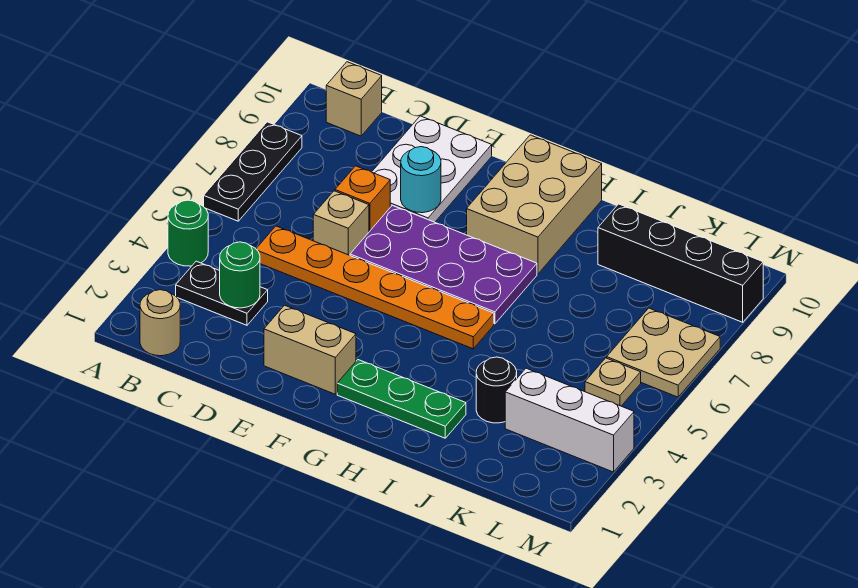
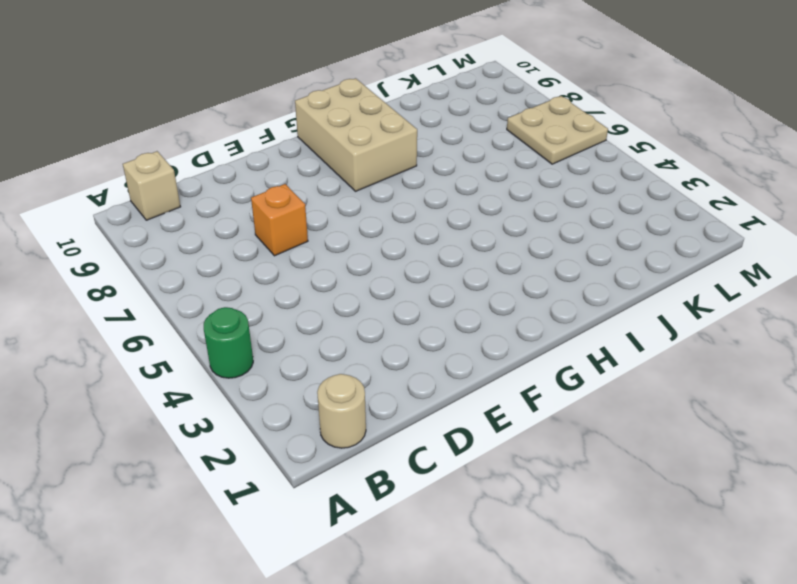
none -> black 1x3 plate [203,122,302,221]
none -> black 1x2 plate [176,261,268,325]
none -> orange 1x6 plate [256,226,494,349]

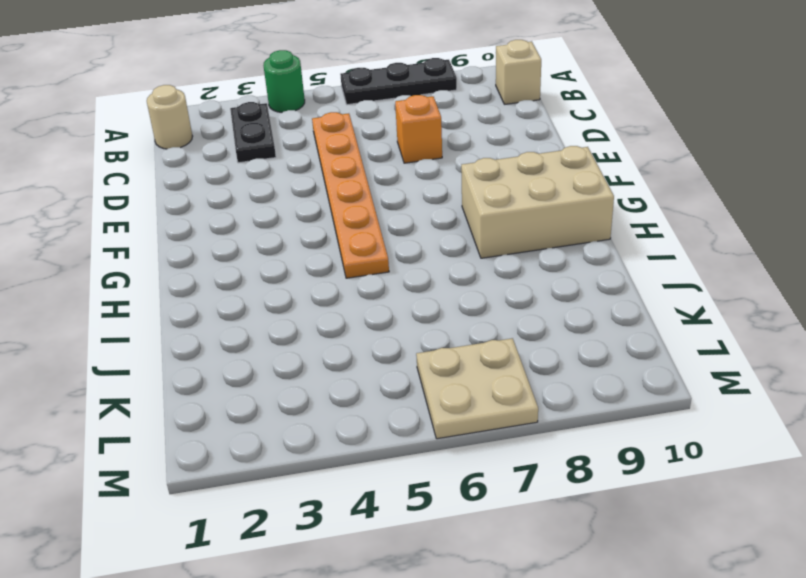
none -> tan 1x1 brick [313,191,369,255]
none -> white 2x3 plate [372,116,492,222]
none -> tan 1x2 brick [264,305,356,394]

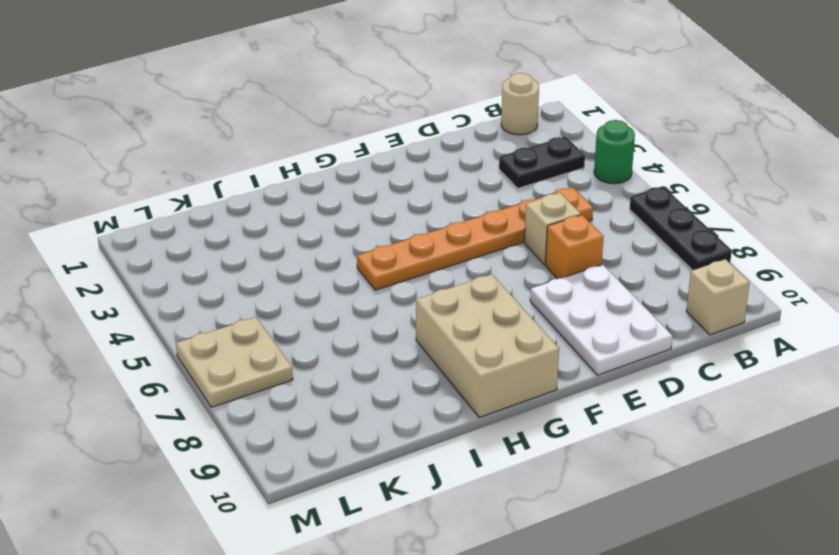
none -> tan 1x2 brick [264,305,356,394]
none -> purple 2x4 plate [350,205,537,324]
none -> green 1x3 plate [337,360,466,438]

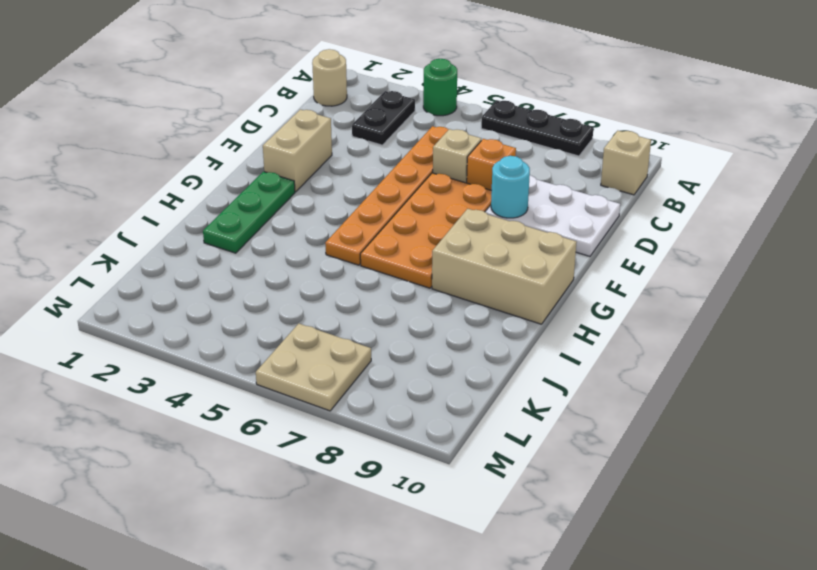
orange 2x4 plate [360,173,492,288] -> purple 2x4 plate [350,205,537,324]
none -> black 1x1 round brick [476,357,517,423]
none -> black 1x4 brick [598,204,763,322]
none -> white 1x3 brick [505,368,634,472]

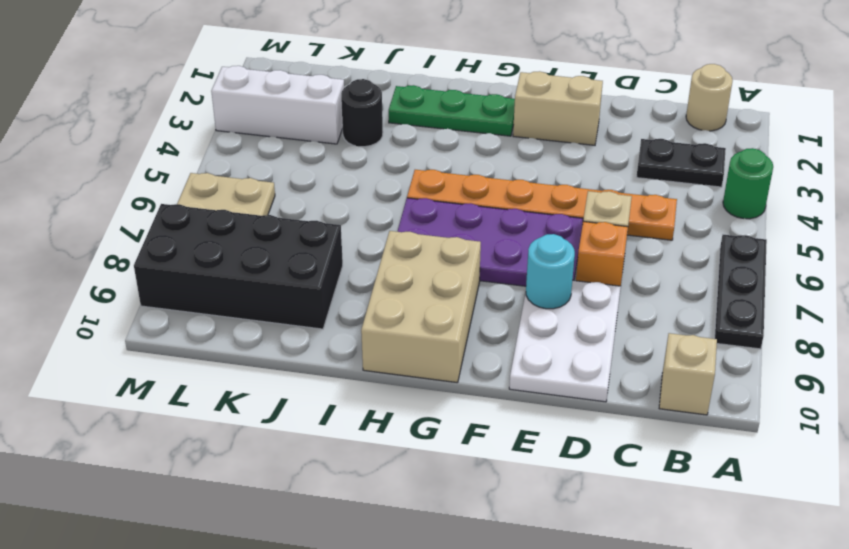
black 2x4 brick [134,204,343,329] -> black 1x4 brick [598,204,763,322]
none -> tan 1x1 plate [585,358,641,406]
none -> green 1x1 round brick [220,242,260,308]

